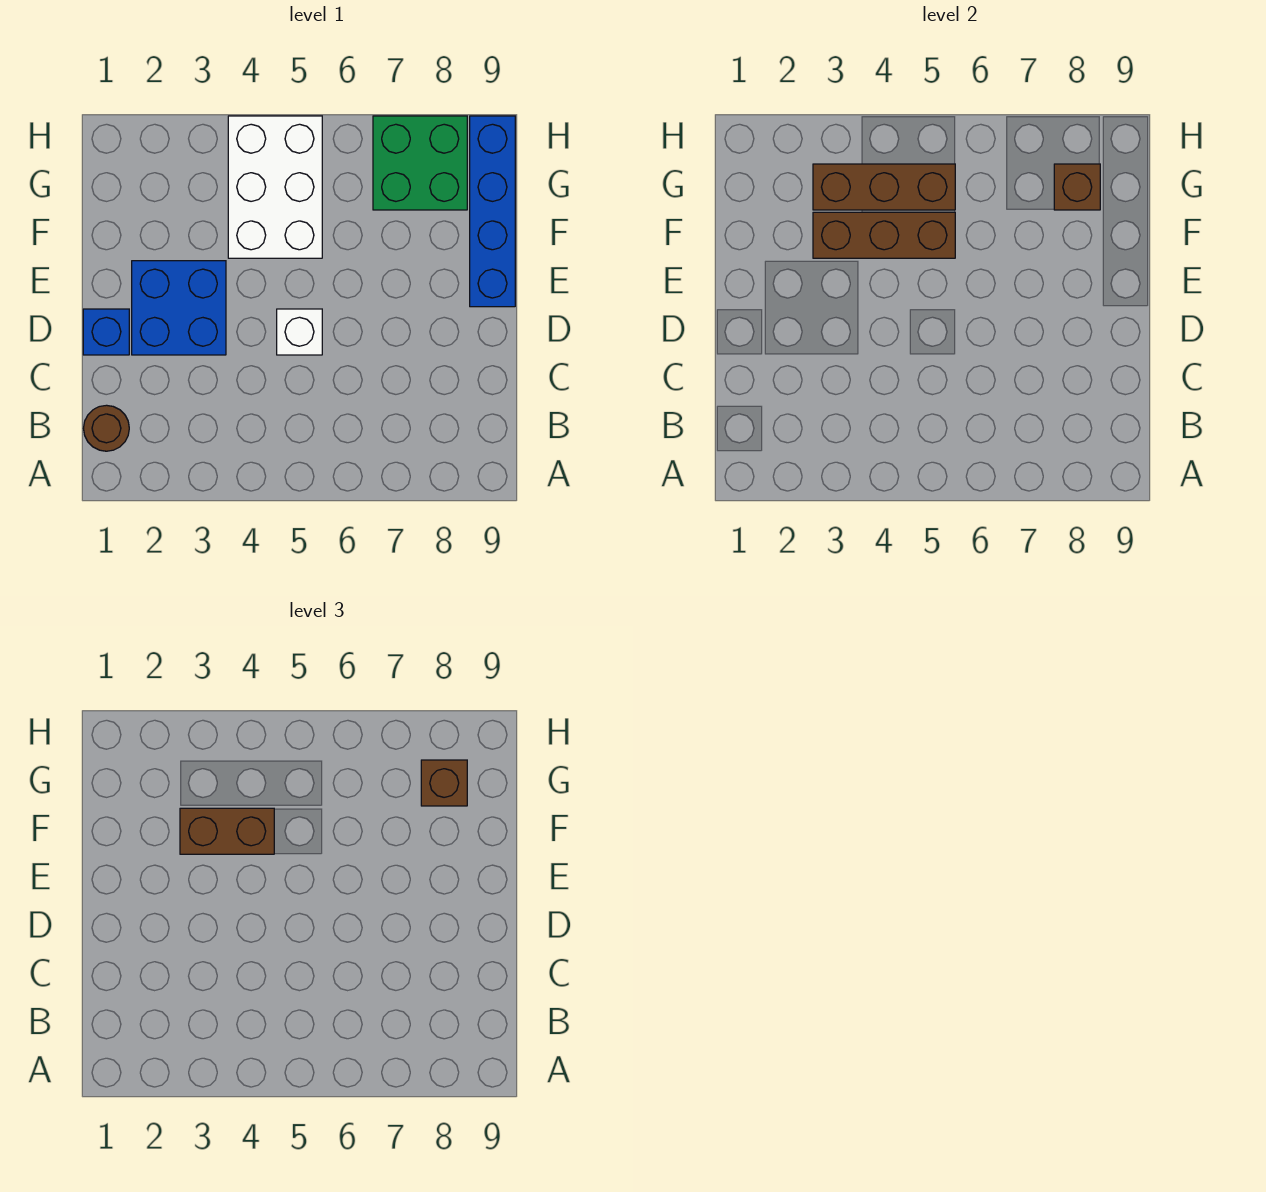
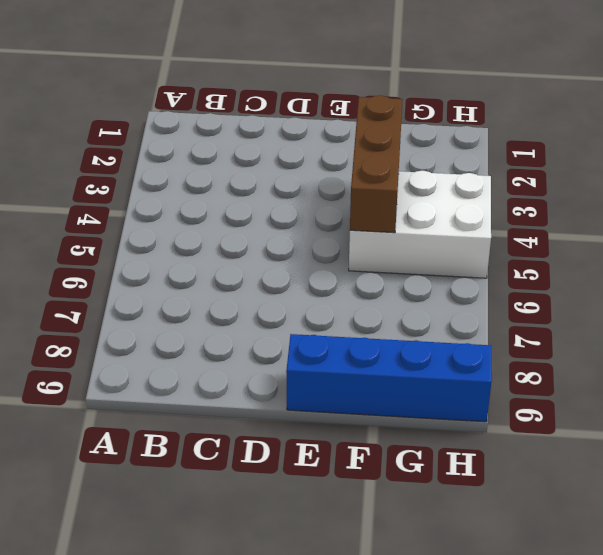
none -> brown 1x1 round brick [83,405,129,451]
none -> blue 1x1 brick [83,309,129,355]
none -> blue 2x2 brick [132,261,226,355]

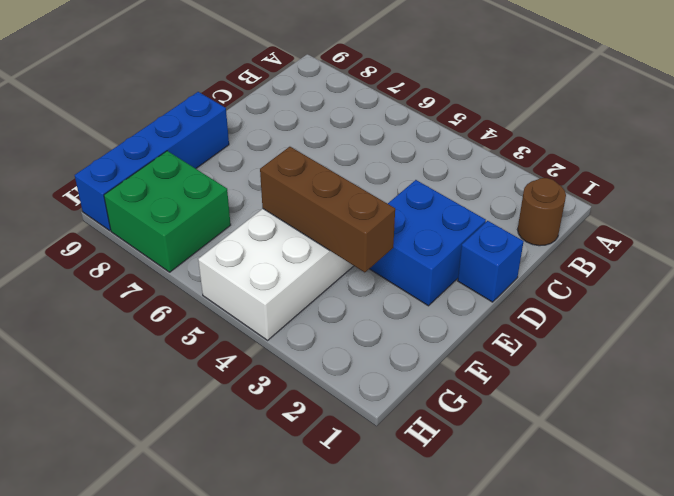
none -> white 1x1 brick [277,309,322,355]
none -> brown 1x3 brick [813,164,955,210]
none -> brown 1x1 brick [1054,164,1100,210]

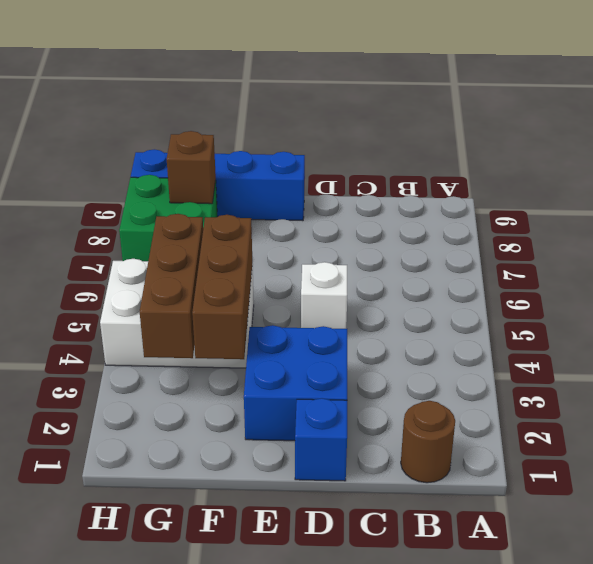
none -> brown 1x2 brick [180,808,274,854]
none -> brown 1x1 brick [421,760,467,806]

